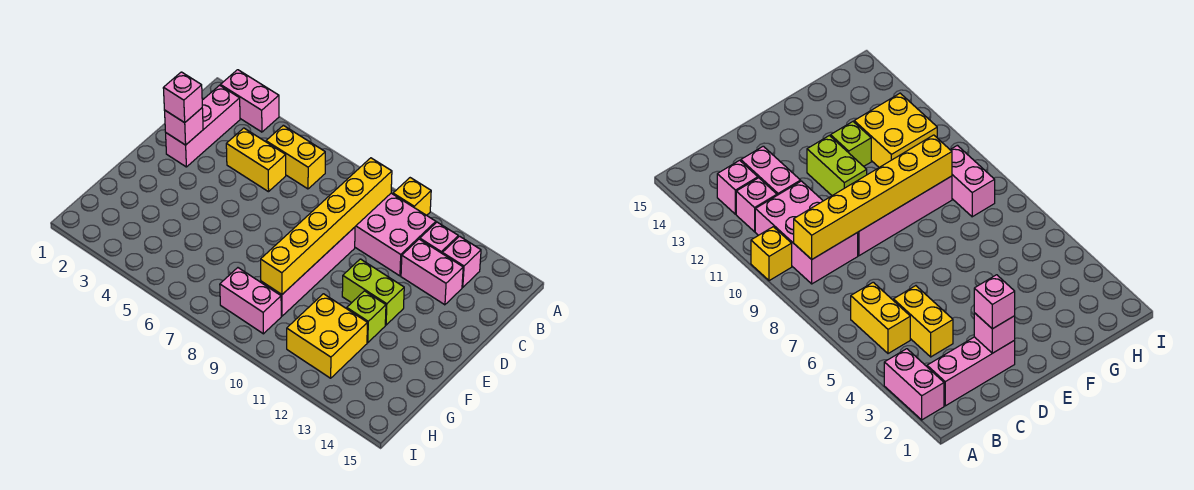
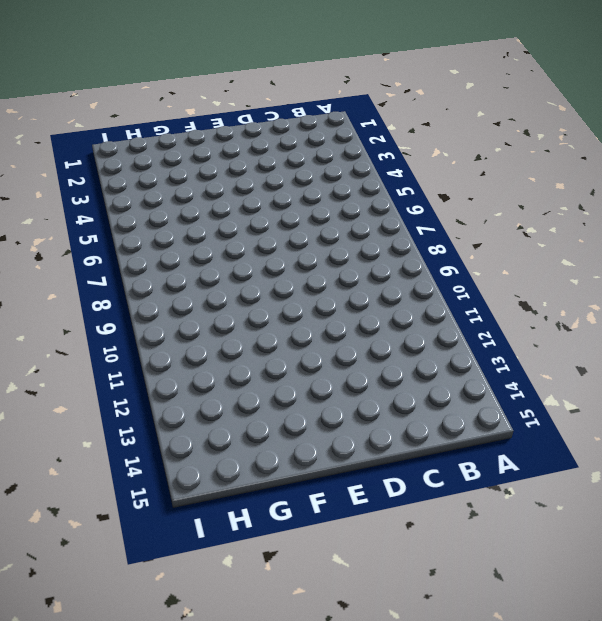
none -> pink 1x2 brick [220,70,279,132]
none -> yellow 1x1 brick [393,178,431,215]
none -> pink 1x3 brick [166,85,240,167]

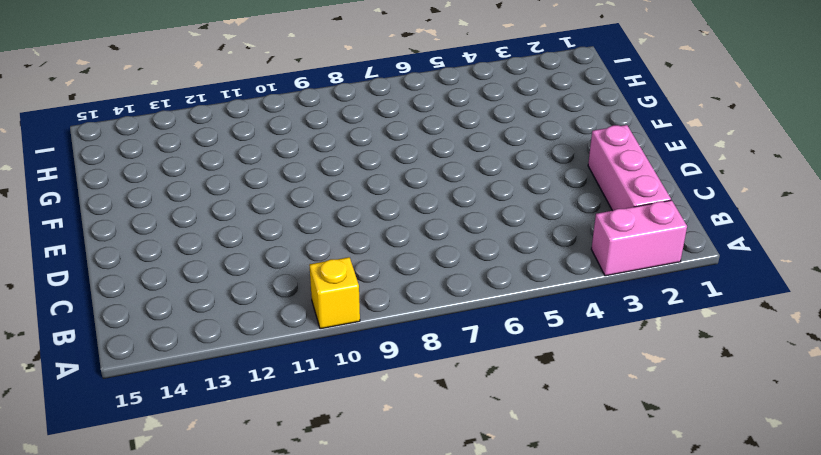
none -> yellow 1x2 brick [266,125,325,189]
none -> pink 2x3 brick [355,193,436,276]
none -> pink 1x1 brick [420,222,458,253]

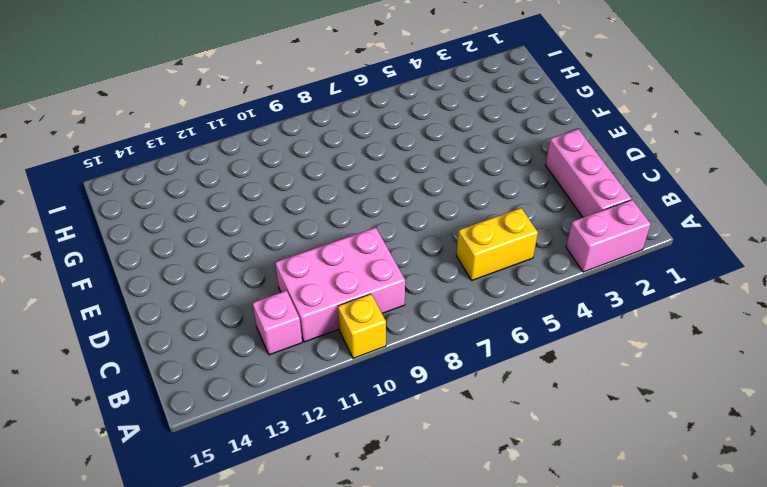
none -> pink 1x1 brick [442,236,481,287]
none -> yellow 1x2 brick [226,128,286,192]
none -> pink 1x2 brick [401,239,463,305]

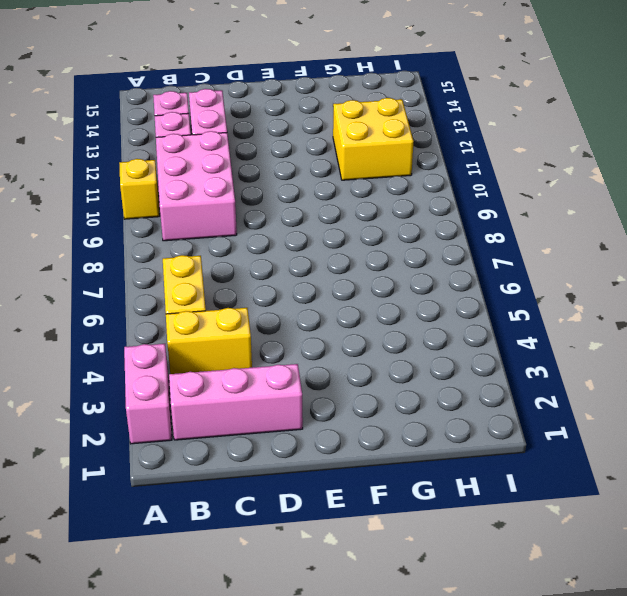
yellow 1x2 brick [166,308,252,374] -> yellow 1x2 brick turned to [226,128,286,192]
none -> pink 1x4 brick [261,227,355,316]
none -> lime 1x2 brick [342,259,404,325]
none -> lime 1x1 brick [347,291,386,343]

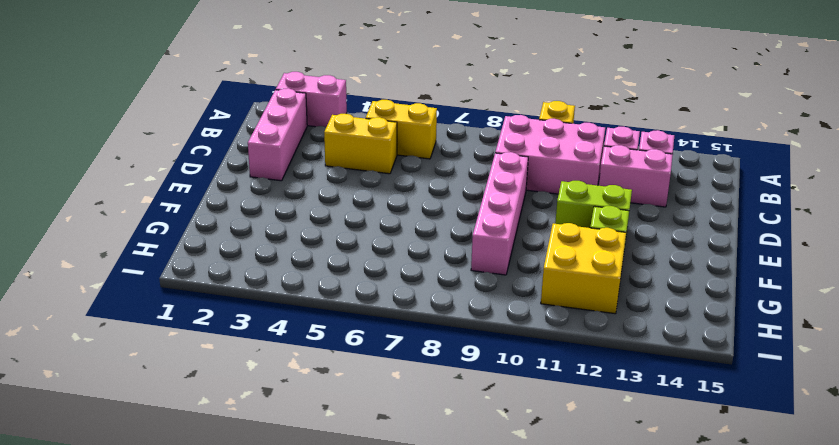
none -> pink 1x2 brick [220,268,281,334]
none -> yellow 1x6 brick [261,158,392,294]
none -> pink 1x1 brick [164,108,203,145]

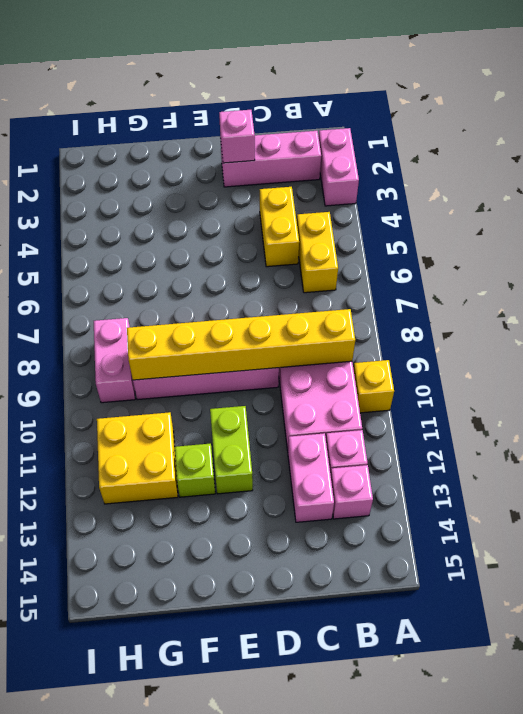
none -> pink 1x1 brick [163,72,202,123]

